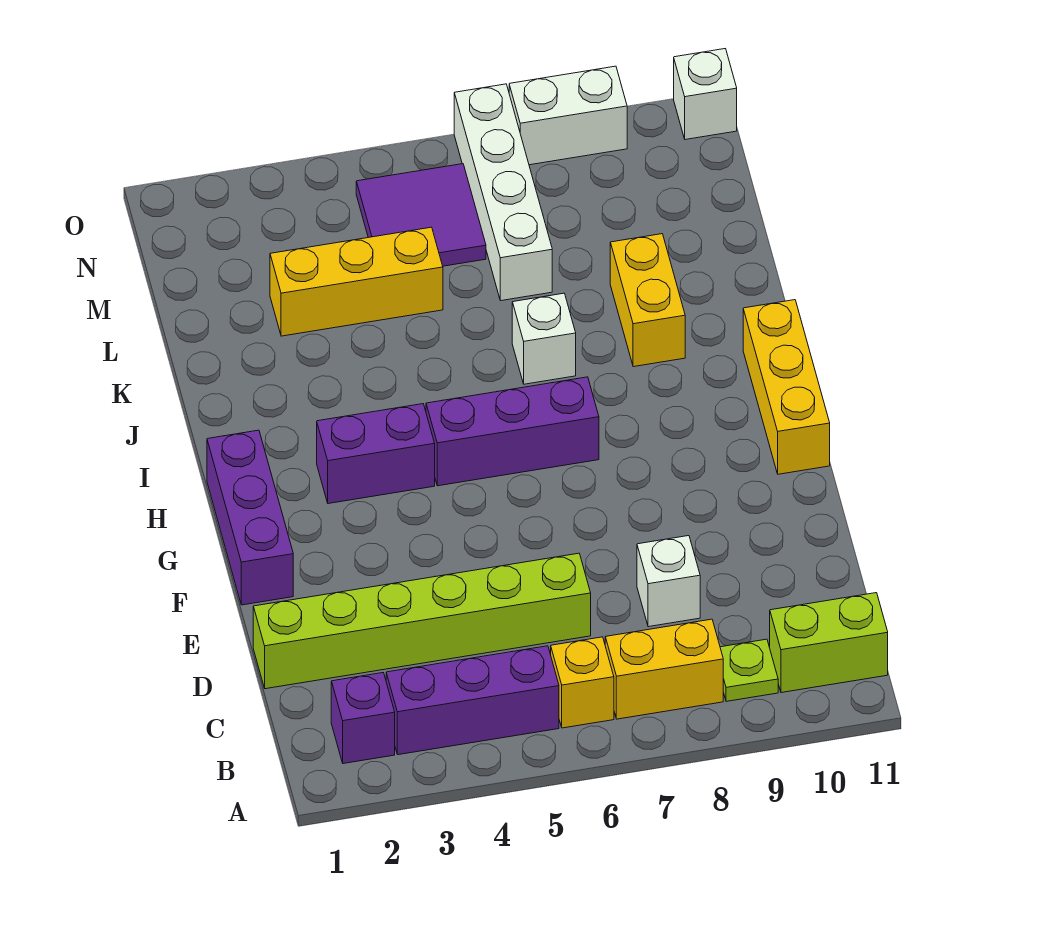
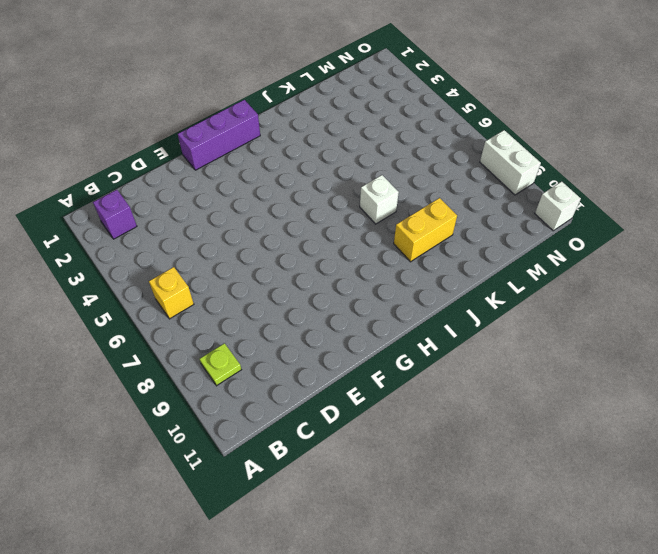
none -> purple 1x3 brick [386,646,559,755]
none -> yellow 1x2 brick [605,619,723,719]
none -> lime 1x2 brick [770,593,888,693]

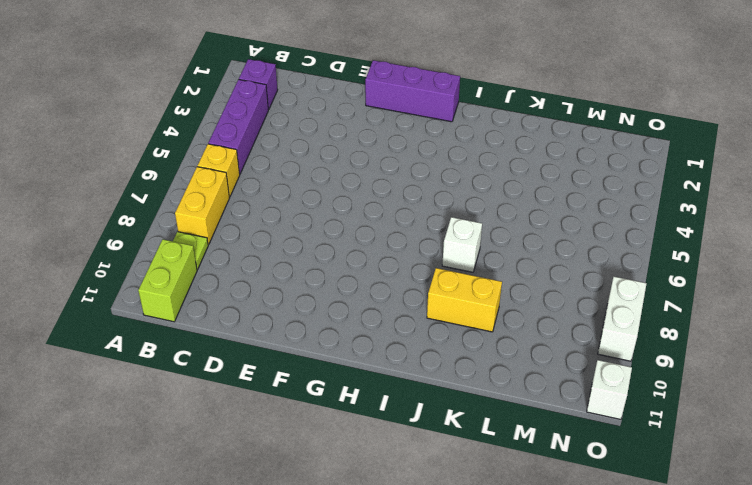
none -> lime 1x6 brick [253,553,591,689]
none -> white 1x1 brick [637,536,700,627]
none -> yellow 1x3 brick [743,300,830,474]

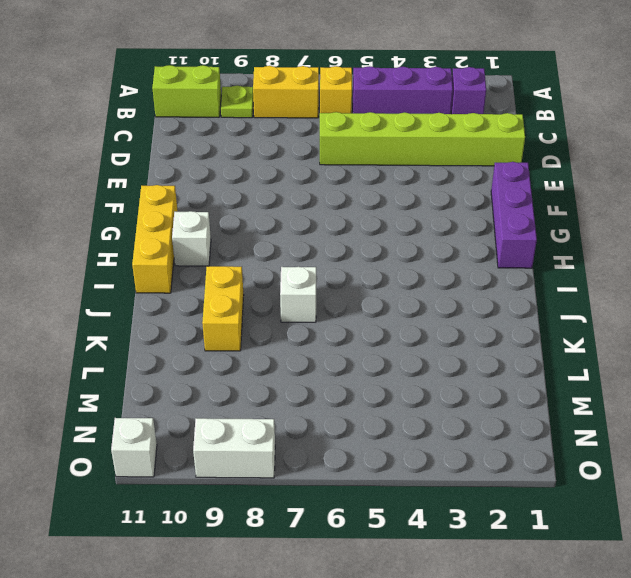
white 1x1 brick [172,211,211,266] -> white 1x1 brick moved to [637,536,700,627]
none -> purple 1x2 brick [317,404,435,504]
none -> purple 1x3 brick [426,377,599,486]
none -> yellow 1x3 brick [270,227,443,336]

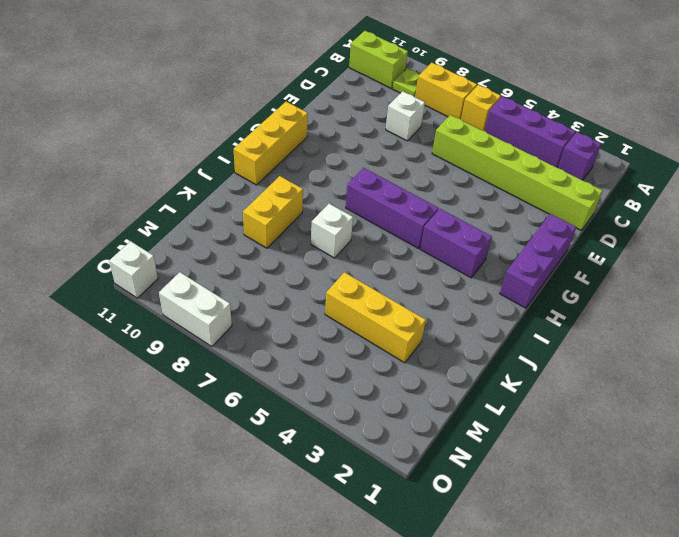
none -> white 1x4 brick [454,84,552,301]
none -> purple 2x2 tile [356,164,486,266]

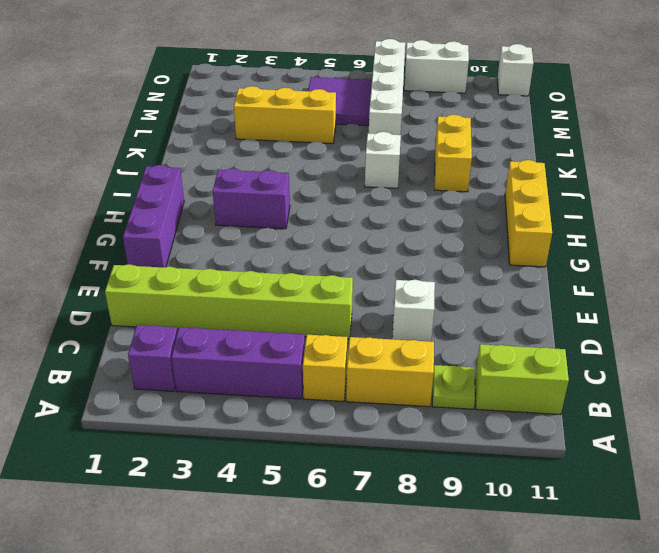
none -> purple 1x3 brick [426,377,599,486]

